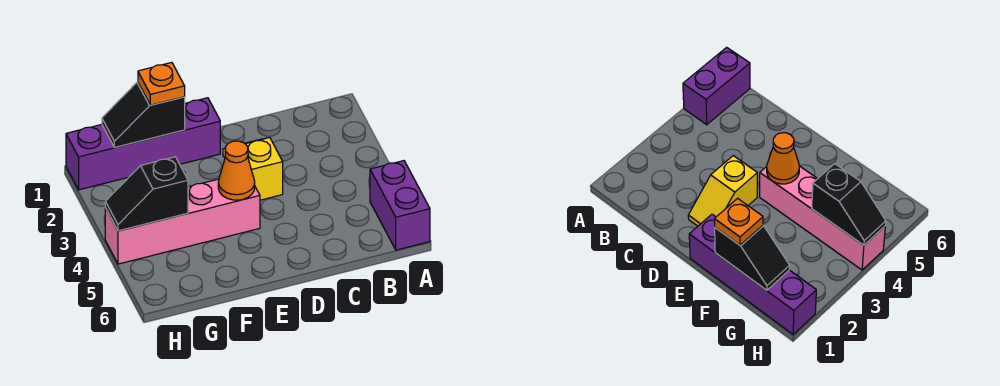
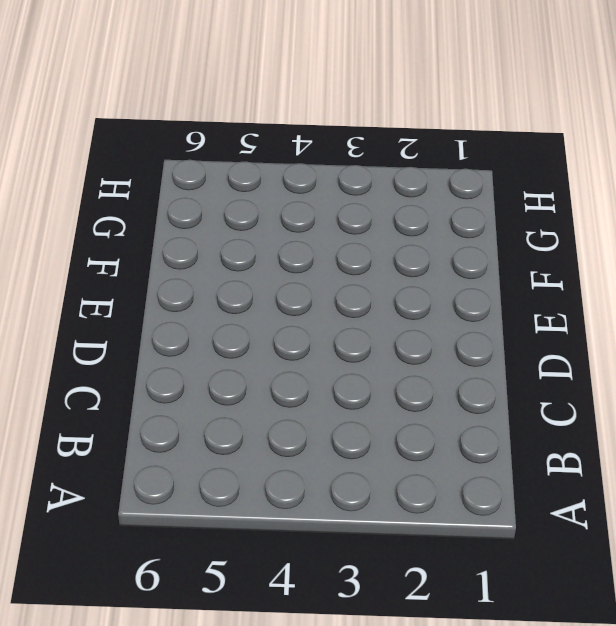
none -> purple 1x2 brick [370,161,430,250]
none -> yellow 1x2 slope [223,138,283,200]

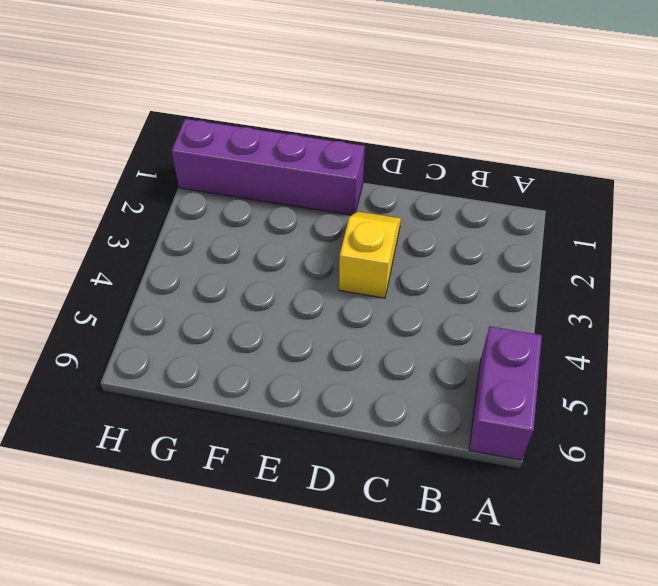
none -> pink 1x4 brick [105,179,260,264]
none -> orange 1x1 cone [218,141,255,200]

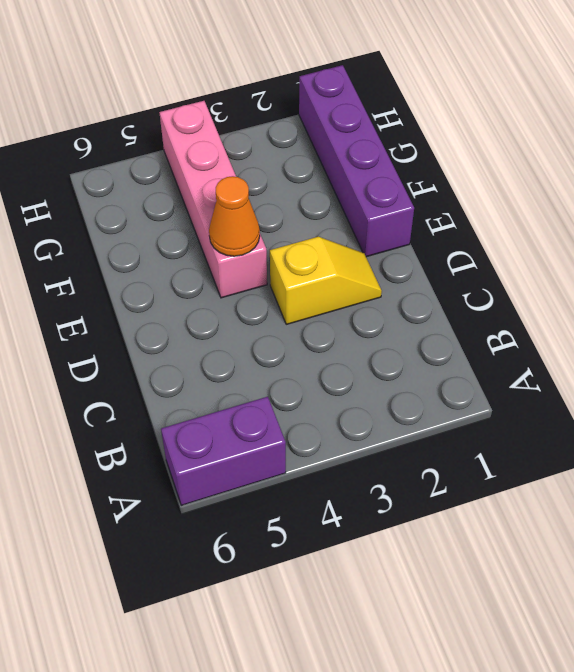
none -> black 1x2 slope [102,82,185,147]
none -> black 1x2 slope [105,157,188,231]

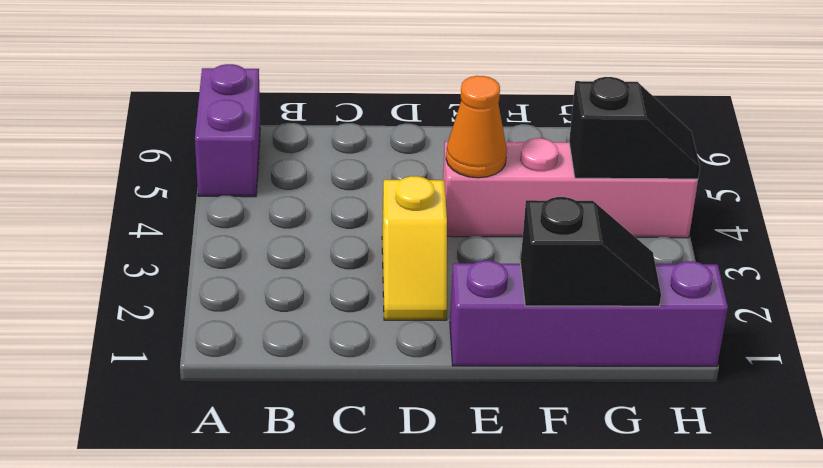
none -> orange 1x1 plate [138,62,185,105]

